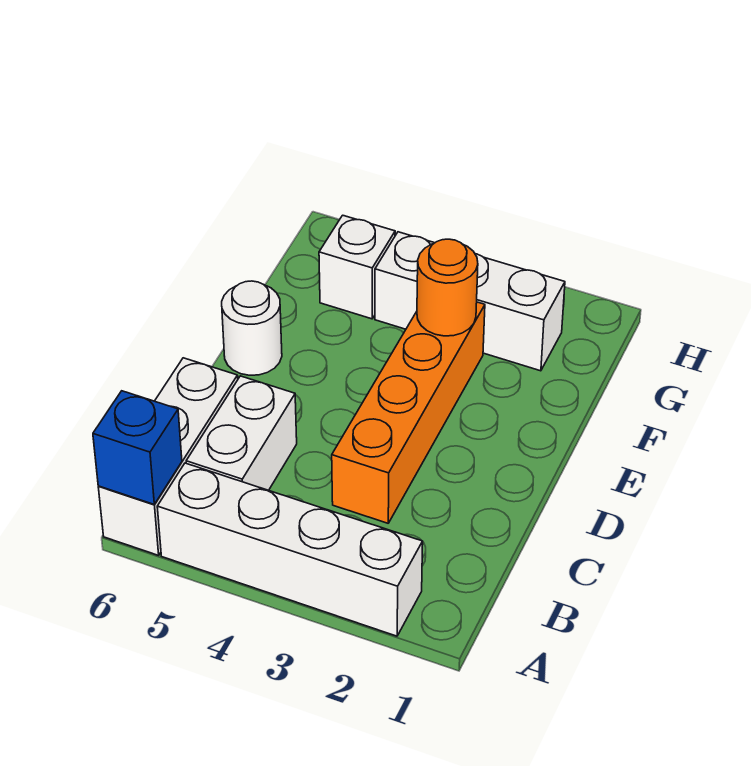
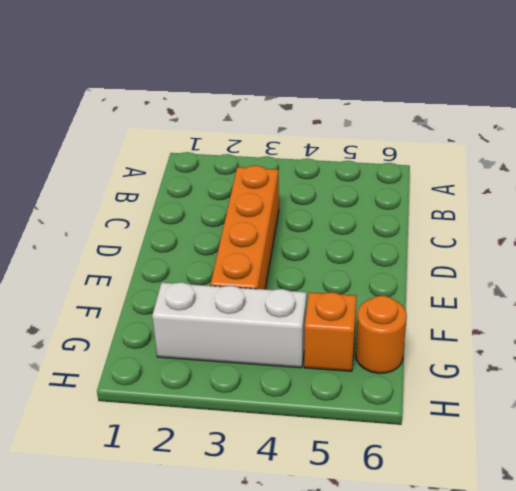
orange 1x1 brick [304,292,357,371] -> white 1x1 brick [319,215,395,319]
orange 1x1 round brick [356,296,407,373] -> orange 1x1 round brick moved to [417,239,478,336]
none -> white 1x4 brick [157,463,423,636]
none -> white 1x3 brick [98,358,238,555]

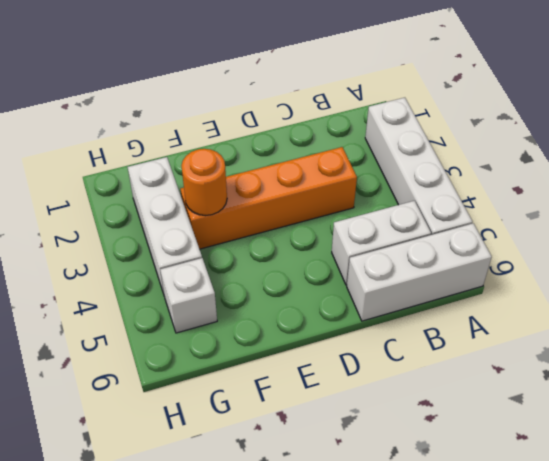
none -> white 1x1 round brick [222,281,282,375]
none -> blue 1x1 brick [93,391,182,504]

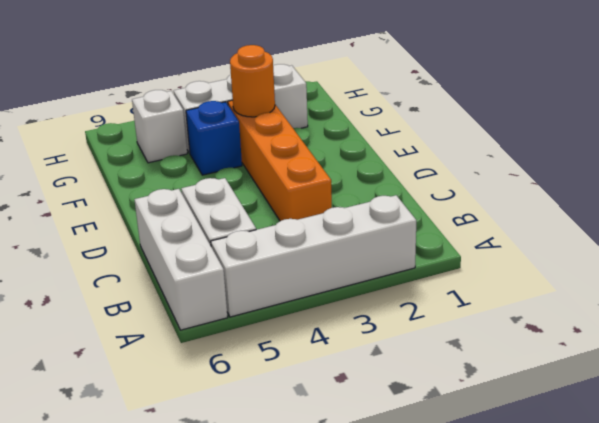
blue 1x1 brick [186,101,242,175] -> blue 1x1 brick moved to [93,391,182,504]
none -> white 1x1 round brick [222,281,282,375]

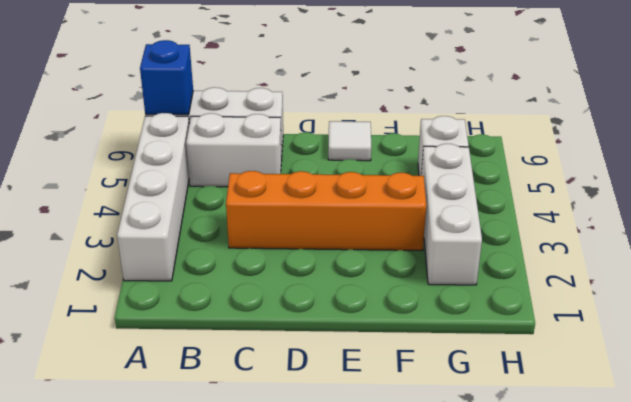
white 1x1 tile [328,121,371,161] -> white 1x1 round brick [222,281,282,375]
none -> orange 1x1 round brick [417,239,478,336]

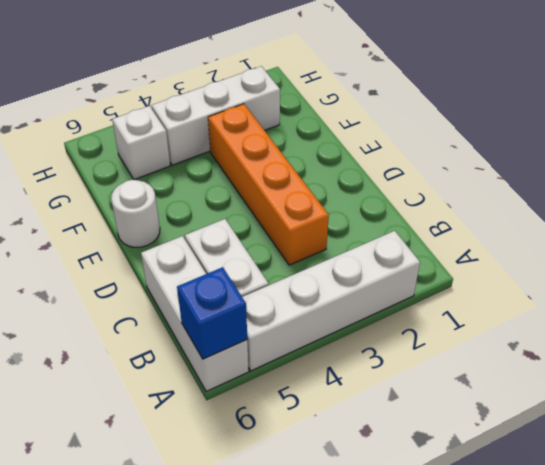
none -> orange 1x1 round brick [417,239,478,336]

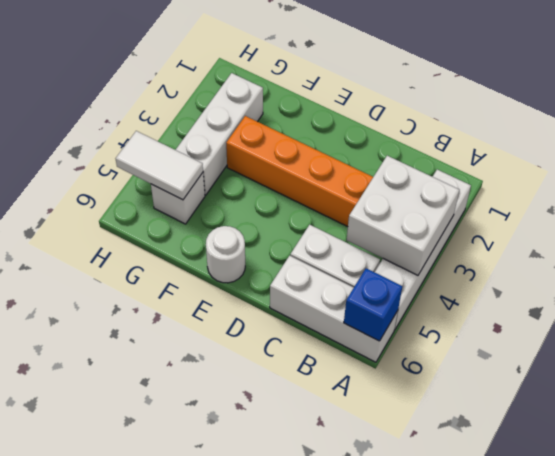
white 2x2 brick [347,156,459,275] -> none
white 1x2 tile [116,131,203,200] -> none
none -> orange 1x1 round brick [417,239,478,336]

